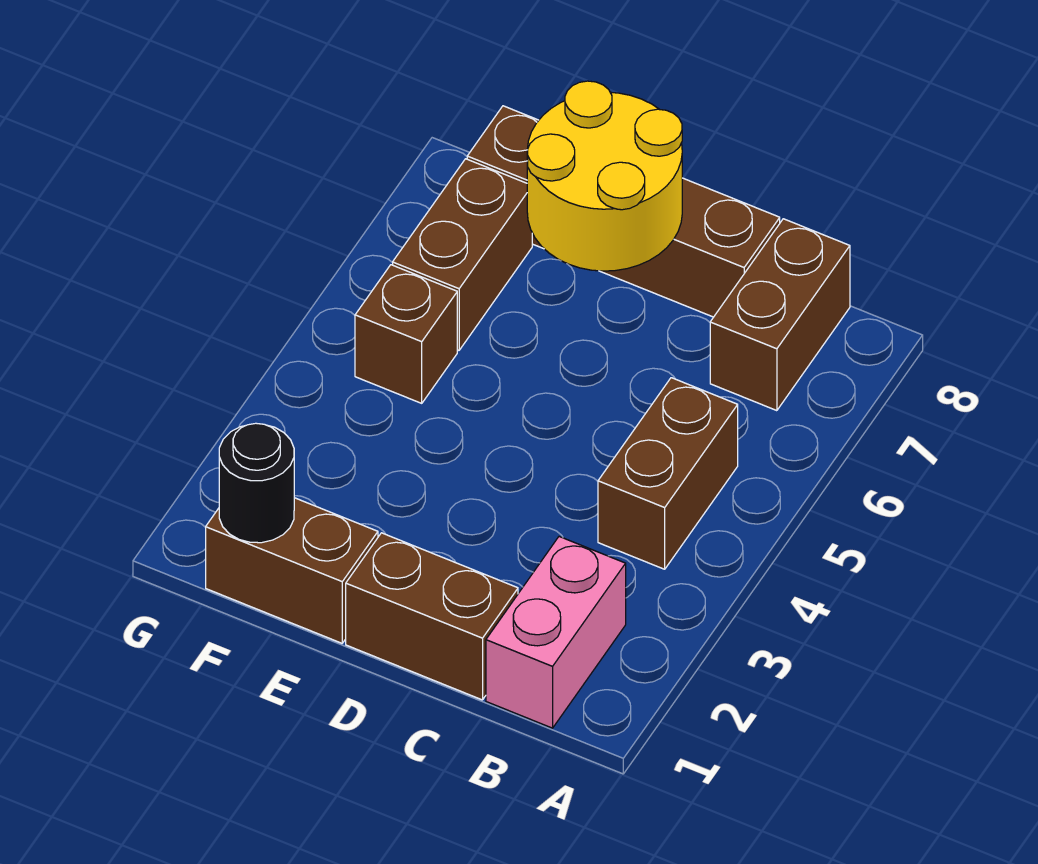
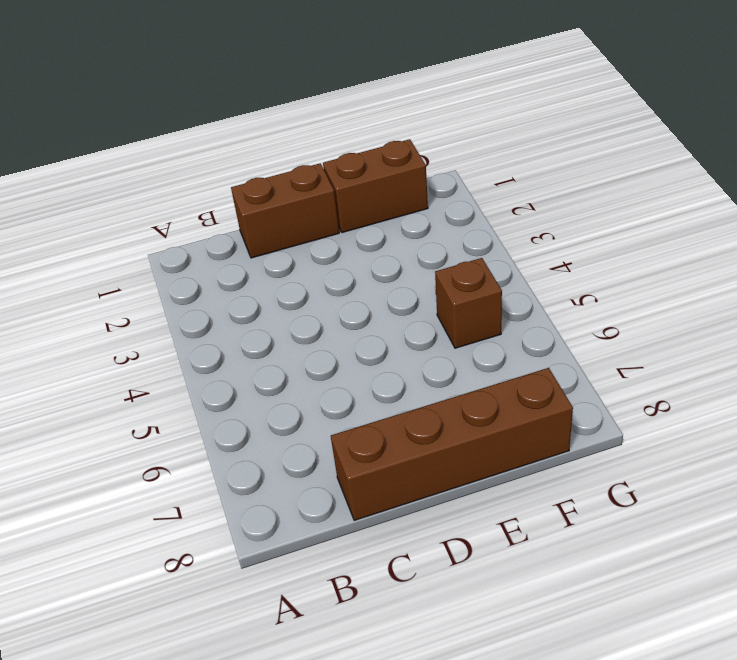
none -> pink 1x2 brick [486,537,626,728]
none -> brown 1x2 brick [598,378,738,569]

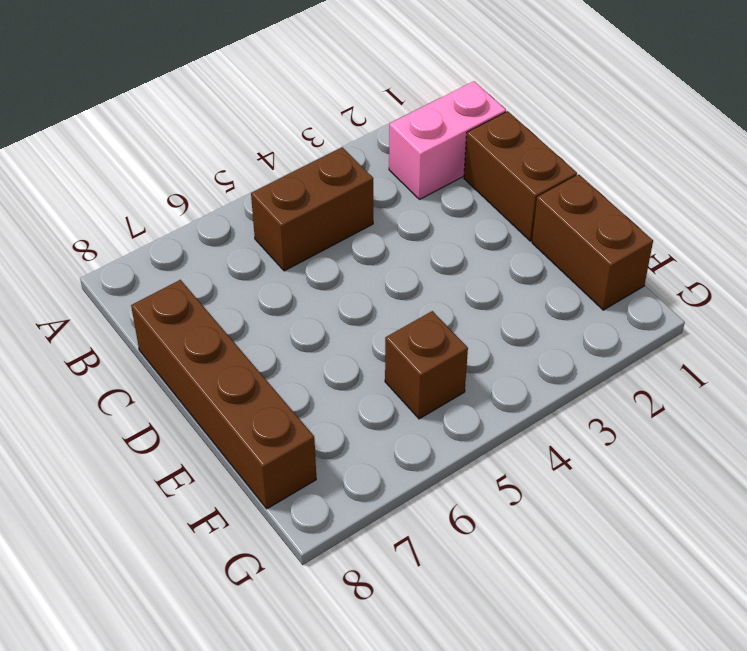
none -> brown 1x2 brick [710,219,850,411]
none -> brown 1x2 brick [393,159,532,350]

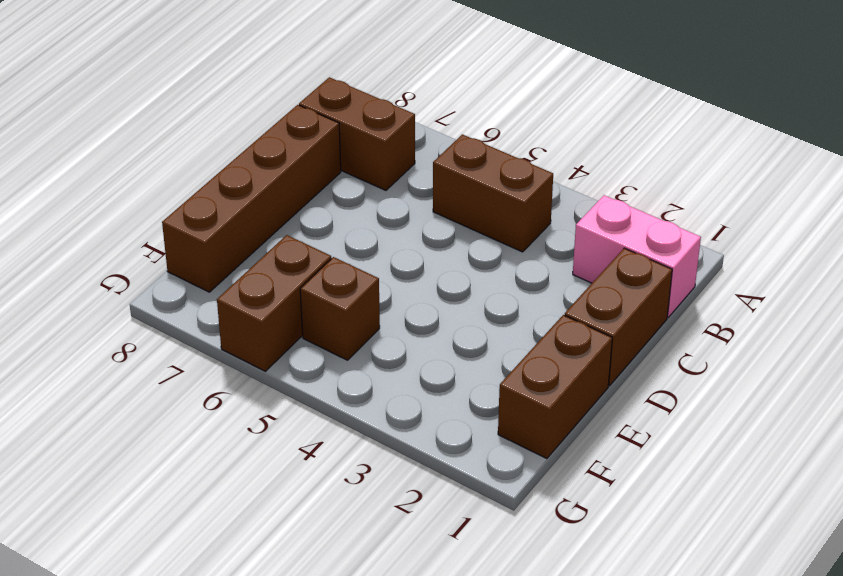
brown 1x2 brick [217,235,331,371] -> brown 1x2 brick turned to [393,159,532,350]
none -> yellow 2x2 round brick [527,81,682,271]
none -> black 1x1 round brick [219,423,294,543]

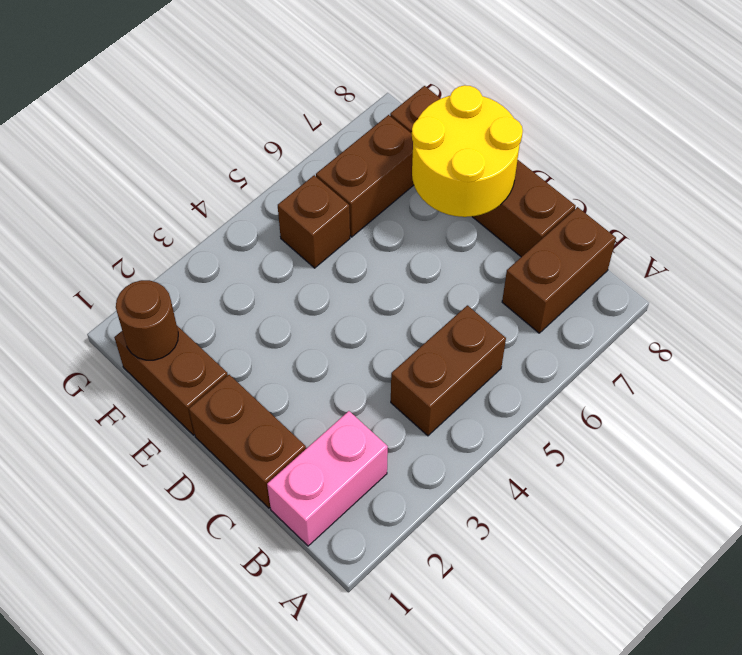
brown 1x1 round brick [116,280,178,360] -> black 1x1 round brick [219,423,294,543]

